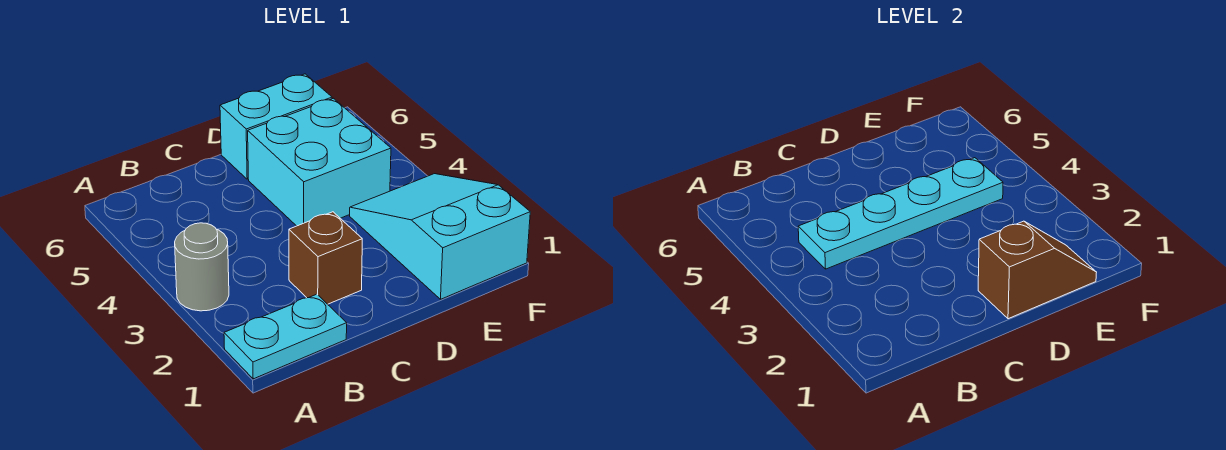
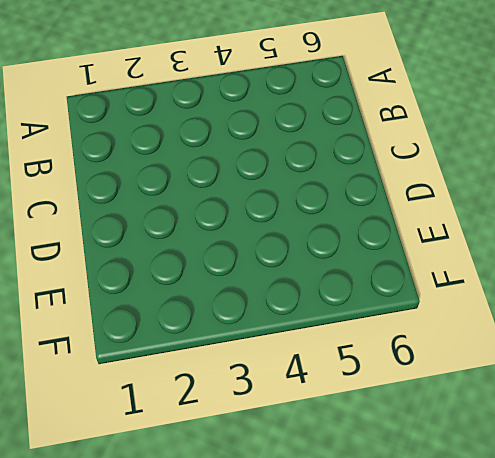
none -> cyan 1x2 plate [224,294,347,379]
none -> grey 1x1 round brick [175,223,229,311]

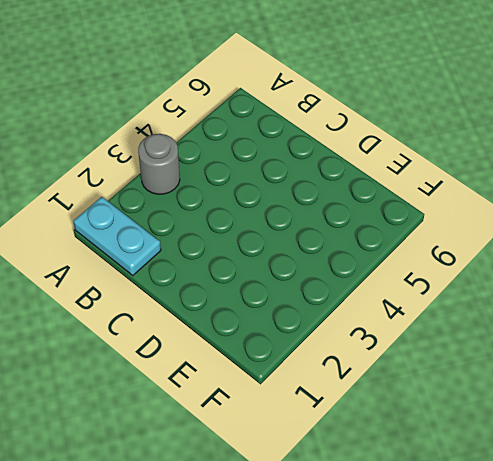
none -> brown 1x1 brick [289,212,362,304]
none -> cyan 2x2 brick [248,98,391,226]

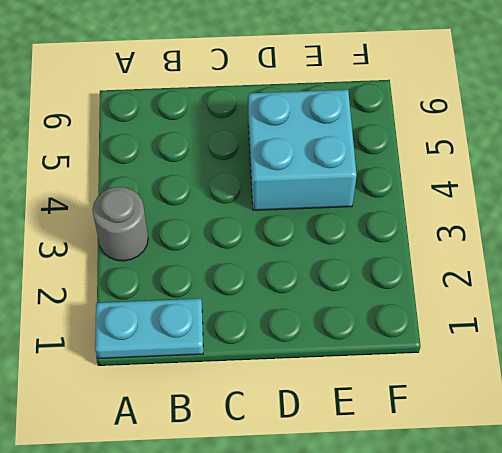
none -> brown 1x1 brick [289,212,362,304]
none -> cyan 1x2 brick [220,74,332,179]

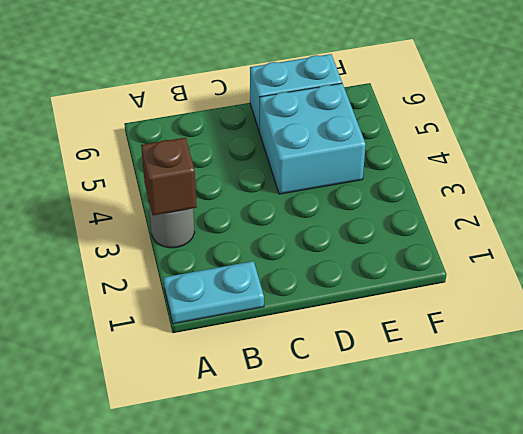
brown 1x1 brick [141,138,197,215] -> brown 1x1 brick moved to [289,212,362,304]
none -> cyan 2x3 slope [350,174,530,299]
none -> cyan 1x4 plate [798,158,1003,269]

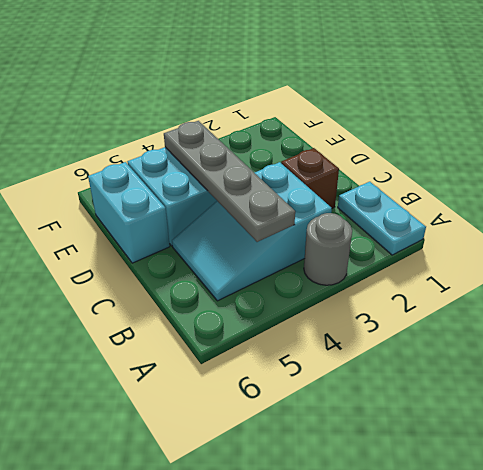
cyan 2x3 slope [172,162,332,301] -> cyan 2x3 slope moved to [350,174,530,299]
grey 1x4 plate [164,121,295,242] -> cyan 1x4 plate [798,158,1003,269]
none -> brown 1x2 slope [978,221,1097,319]

